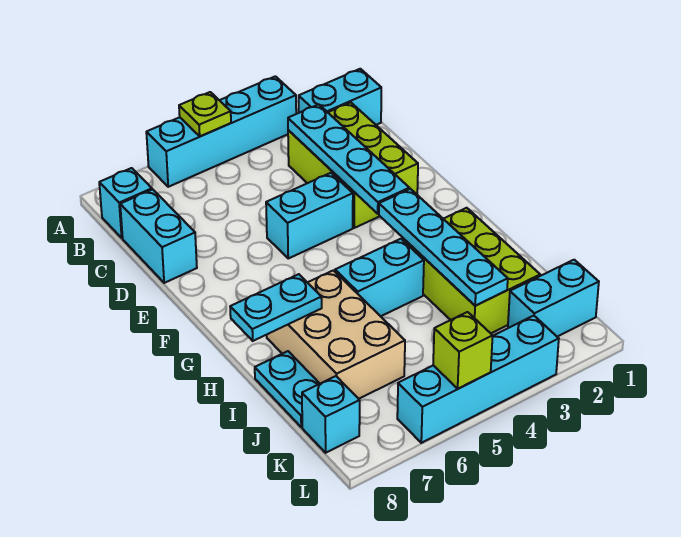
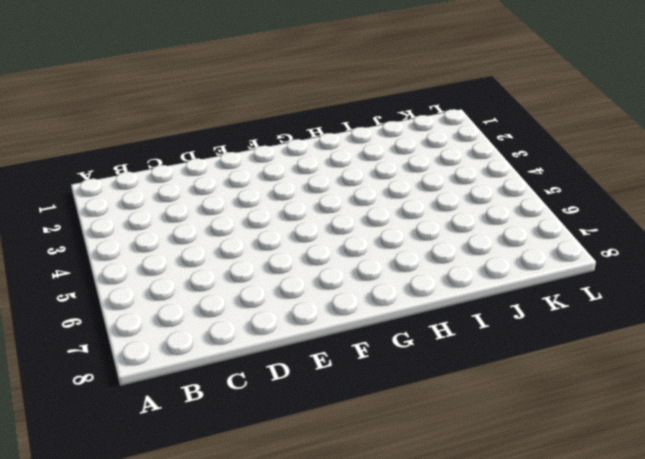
none -> cyan 1x4 brick [146,76,296,187]
none -> cyan 1x2 brick [299,69,381,125]
none -> cyan 1x1 brick [99,168,152,238]

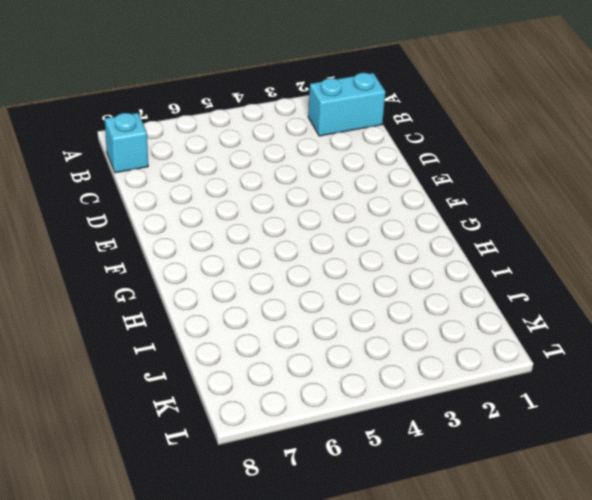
none -> cyan 1x4 brick [146,76,296,187]
none -> lime 2x3 brick [288,102,418,228]
none -> cyan 1x2 brick [120,190,197,283]

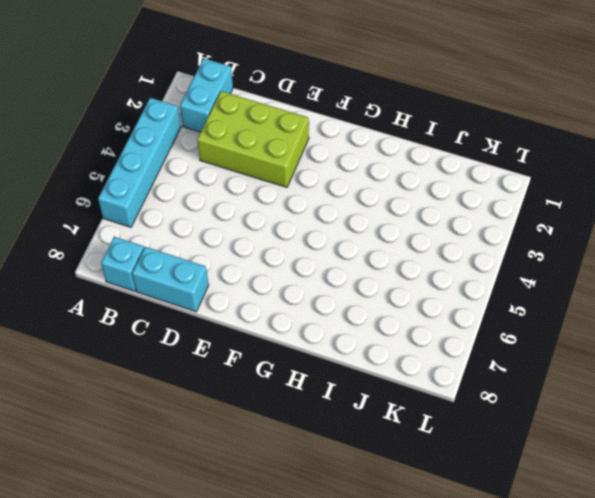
none -> cyan 1x2 brick [266,173,353,258]
none -> lime 2x3 brick [403,208,540,333]
none -> cyan 1x2 brick [335,239,424,316]

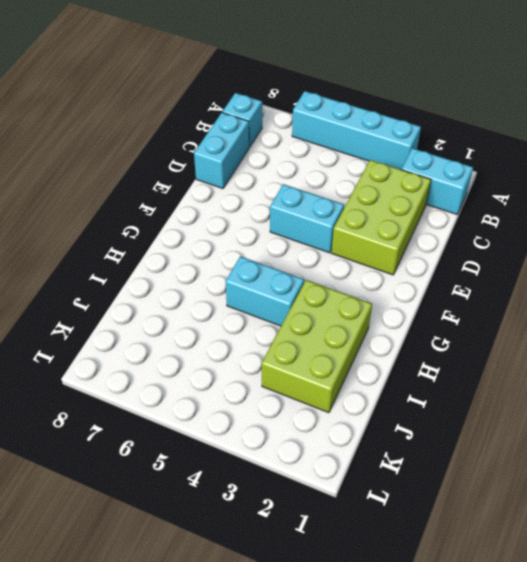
none -> tan 2x3 brick [267,270,405,399]
none -> cyan 1x2 plate [255,351,320,427]
none -> cyan 1x2 brick [508,260,599,337]

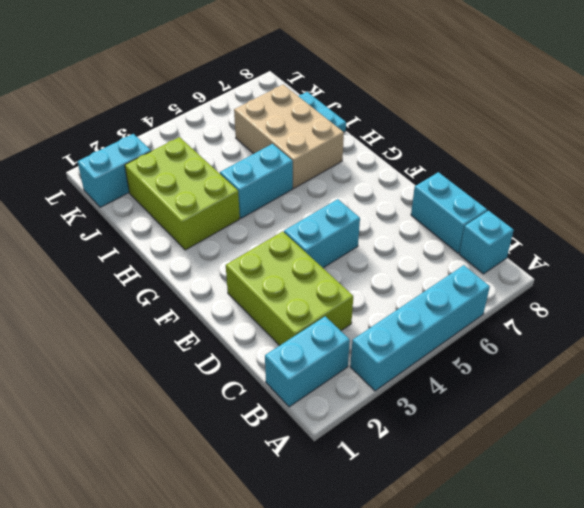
none -> cyan 1x1 brick [302,376,360,453]
none -> cyan 1x4 brick [397,316,559,443]
none -> lime 1x1 plate [179,92,231,136]

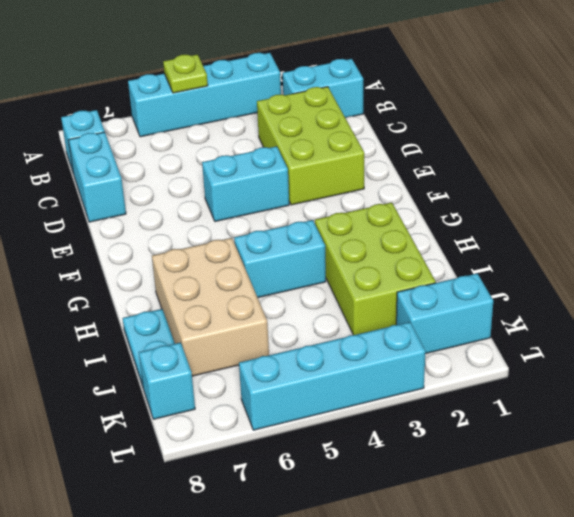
none -> cyan 1x4 plate [288,104,409,214]
none -> cyan 1x4 plate [379,189,508,305]
none -> cyan 1x2 plate [230,274,322,341]

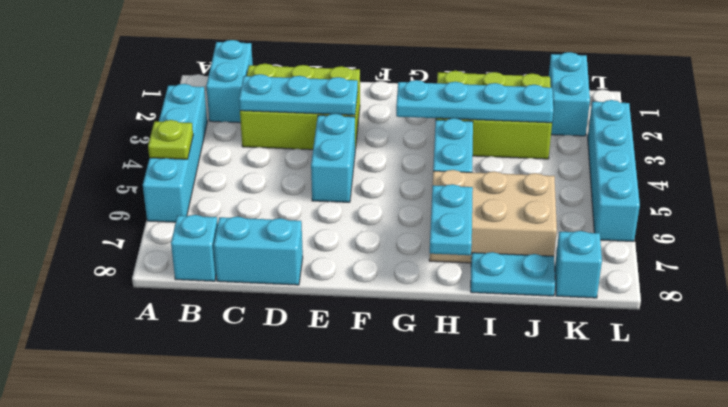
cyan 1x3 plate [239,74,358,115] -> cyan 1x4 plate [288,104,409,214]
none -> lime 1x1 brick [433,312,493,389]

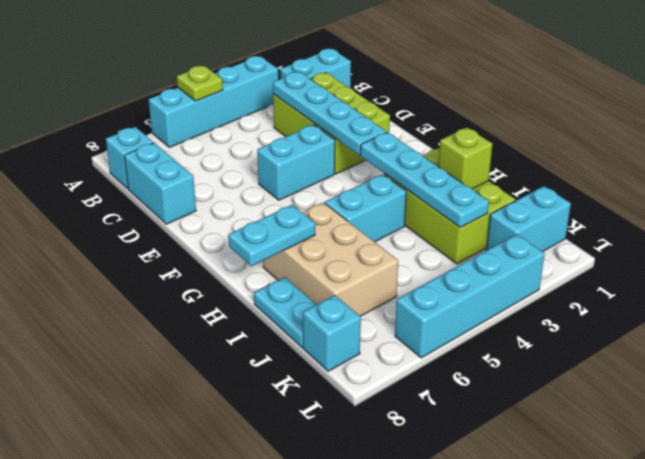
lime 1x1 brick [438,128,492,189] -> lime 1x1 brick moved to [433,312,493,389]

